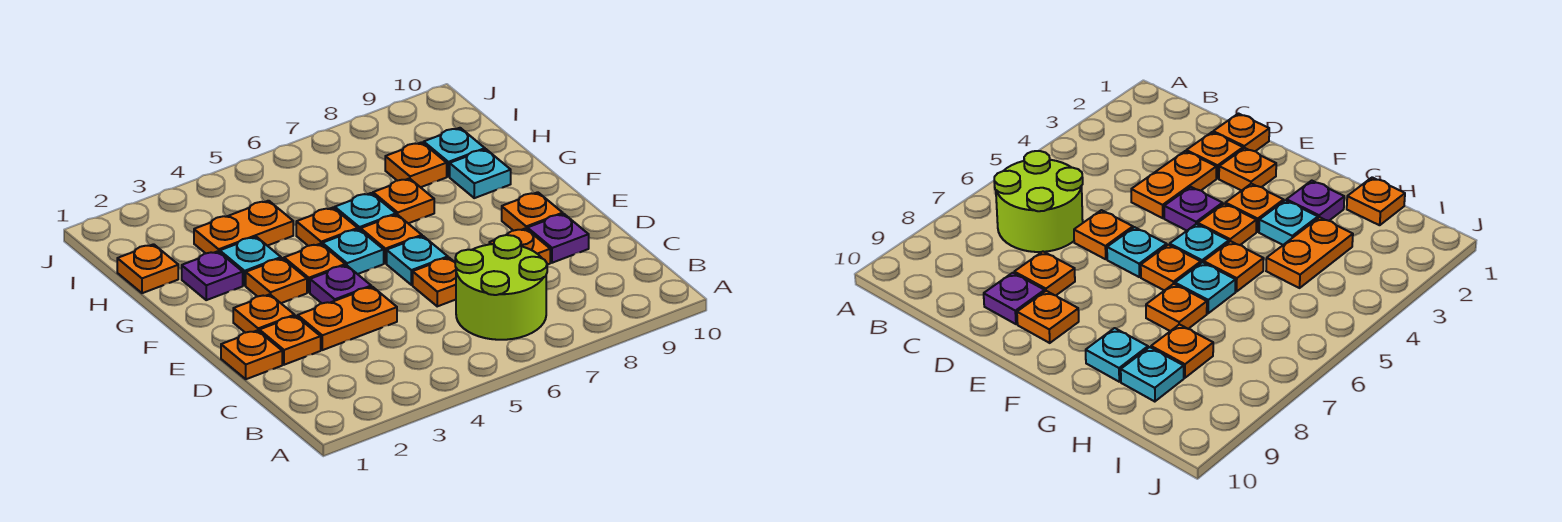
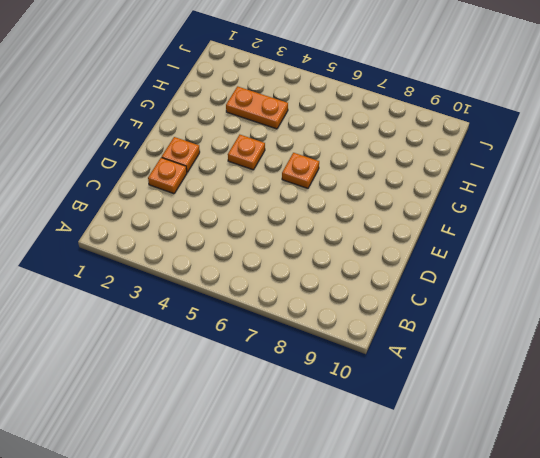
none -> lime 2x2 round brick [455,235,547,340]
none -> orange 1x1 plate [221,330,282,379]
none -> orange 1x2 plate [298,287,397,350]

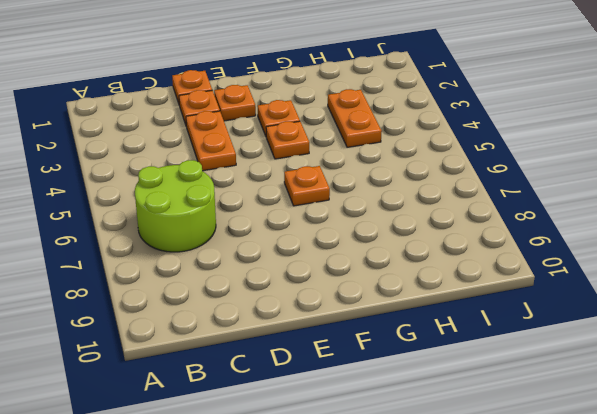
none -> orange 1x1 plate [413,258,456,306]
none -> orange 1x1 plate [489,228,550,265]
none -> purple 1x1 plate [527,214,589,263]

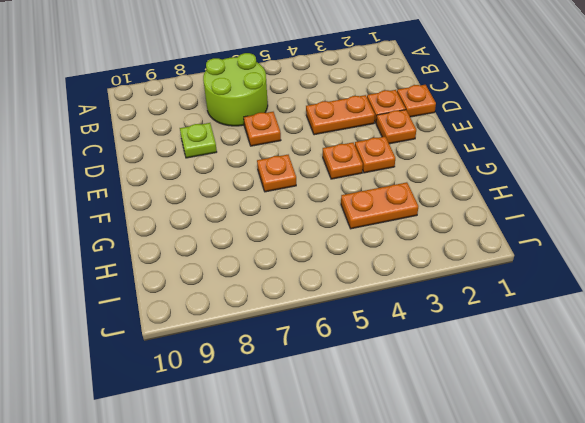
lime 1x1 plate [180,123,217,158] -> orange 1x1 plate [489,228,550,265]
none -> purple 1x1 plate [527,214,589,263]
none -> purple 1x1 plate [310,265,371,303]
none -> cyan 1x1 plate [387,236,448,285]

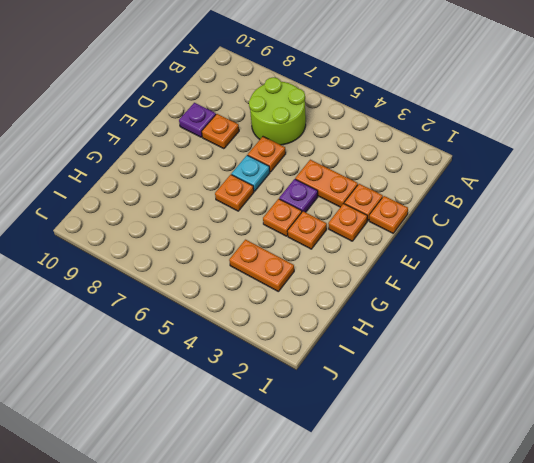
none -> orange 1x1 plate [502,192,563,231]
none -> cyan 1x1 plate [322,229,384,274]
none -> purple 1x1 plate [182,251,243,300]

